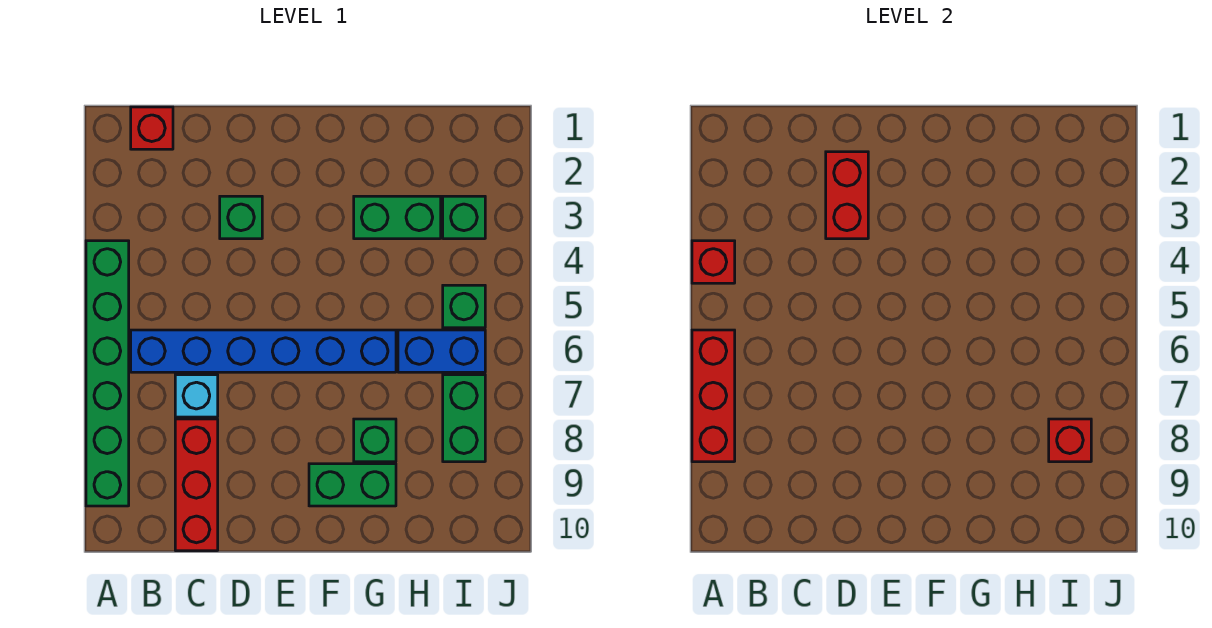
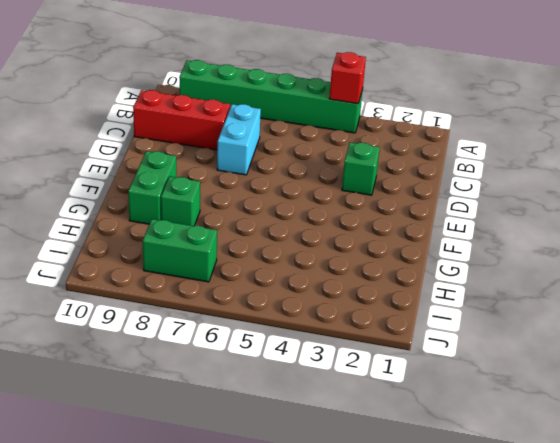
cyan 1x2 brick [217,104,261,175] -> cyan 1x1 brick [175,375,218,417]
none -> red 1x1 brick [131,107,173,149]
none -> blue 1x6 brick [131,330,396,372]
none -> green 1x2 brick [354,196,441,239]

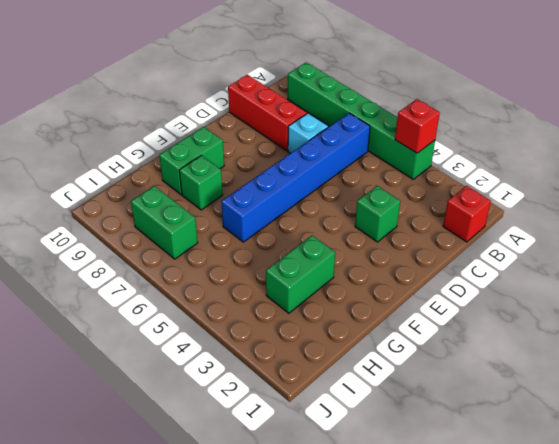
none -> blue 1x2 brick [398,330,485,372]
none -> green 1x1 brick [443,196,485,239]
none -> green 1x1 brick [443,285,485,328]

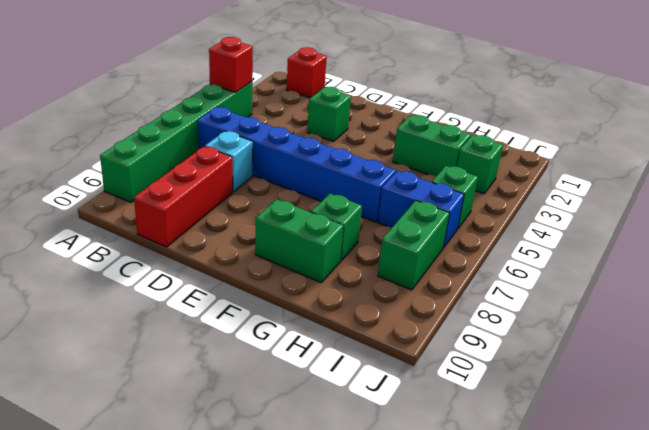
none -> red 1x3 brick [692,330,735,462]
none -> red 1x2 brick [826,152,868,239]
none -> red 1x1 brick [1049,419,1091,462]

